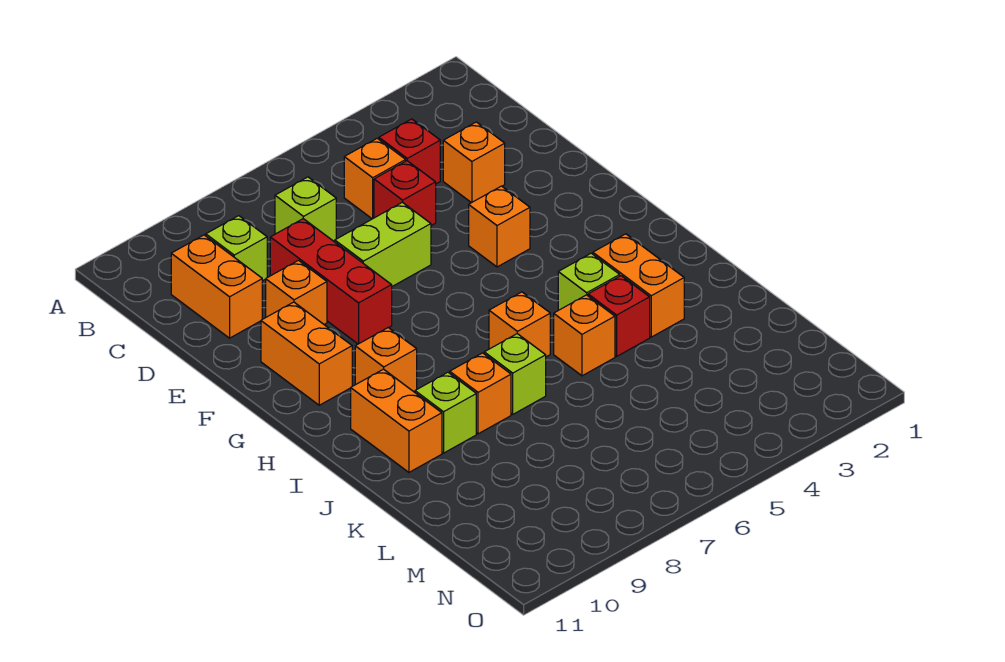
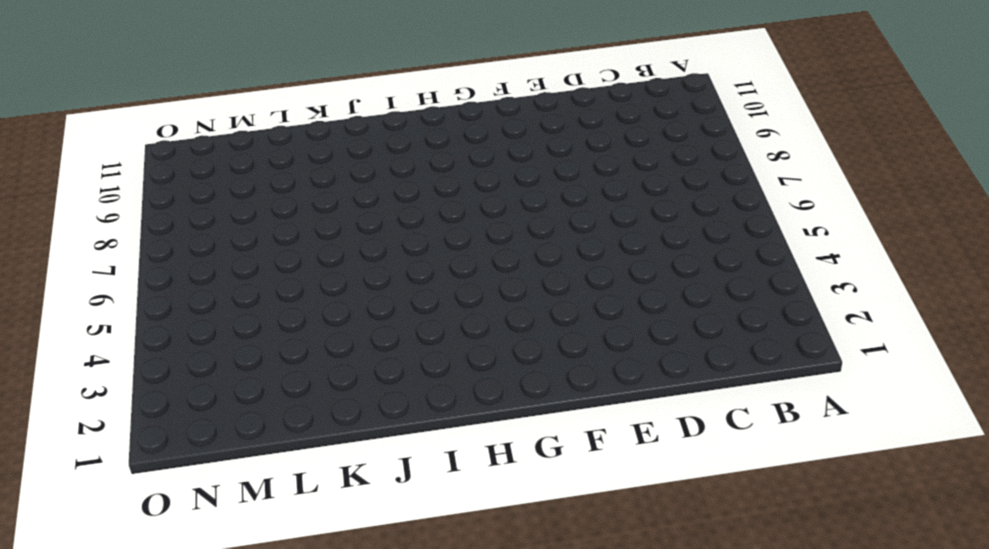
none -> red 1x1 brick [379,119,440,184]
none -> orange 1x1 brick [344,138,406,219]
none -> lime 1x1 brick [275,177,336,241]

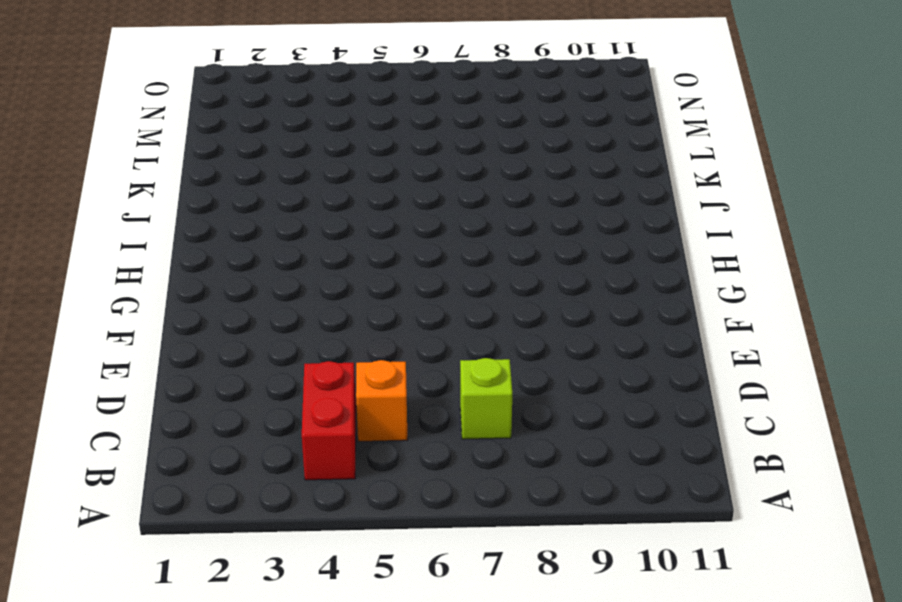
red 1x2 brick [302,361,356,480] -> red 1x1 brick [379,119,440,184]
none -> lime 1x1 brick [206,216,267,281]
none -> orange 1x2 brick [171,235,262,338]
none -> orange 1x1 brick [443,122,505,203]

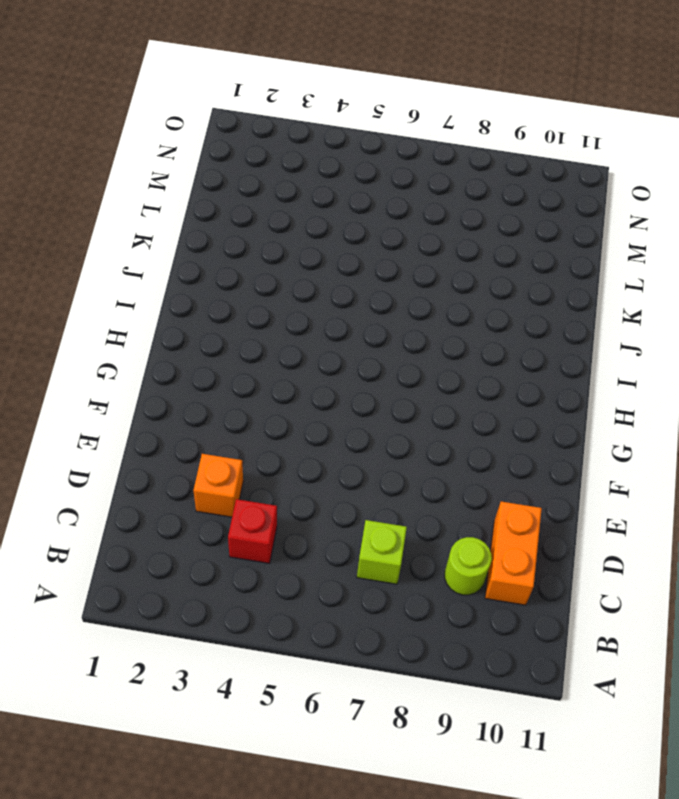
lime 1x1 round brick [445,537,492,595] -> lime 1x1 brick [206,216,267,281]
none -> orange 1x1 brick [344,138,406,219]
none -> red 1x1 brick [374,161,436,226]
none -> red 1x3 brick [270,219,392,344]

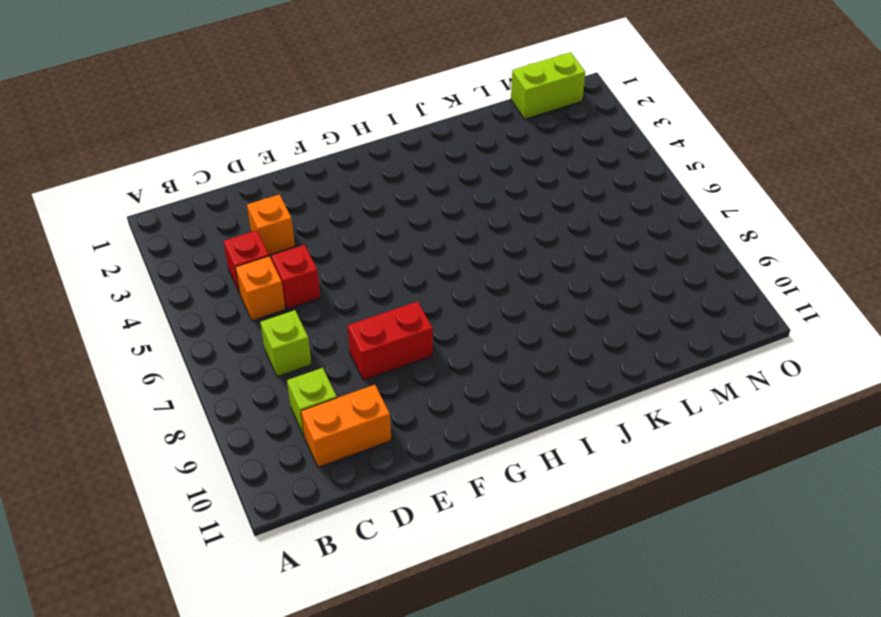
red 1x2 brick [348,301,433,380] -> red 1x3 brick [270,219,392,344]
lime 1x2 brick [511,52,585,119] -> lime 1x2 brick turned to [335,202,431,286]
none -> orange 1x1 brick [266,260,327,324]
none -> orange 1x1 brick [469,186,530,267]
none -> orange 1x2 brick [261,302,352,405]

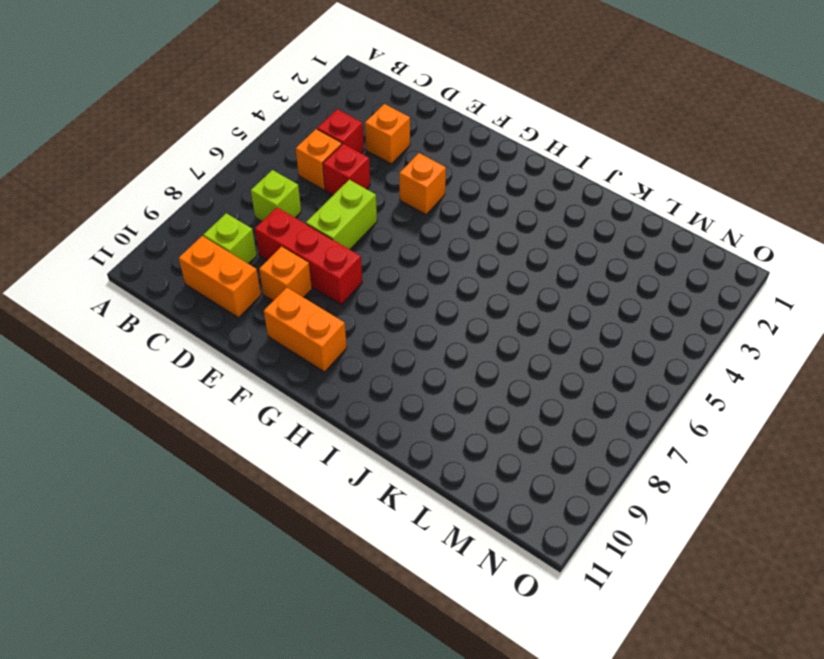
none -> orange 1x1 brick [355,328,417,392]
none -> orange 1x2 brick [593,234,684,337]
none -> lime 1x1 brick [558,253,620,310]

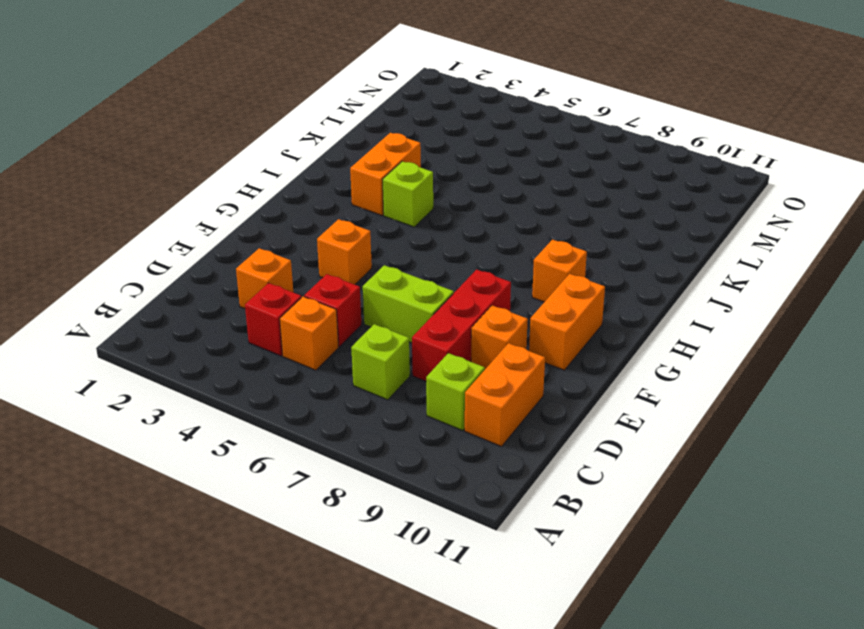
none -> orange 1x1 brick [489,292,550,357]
none -> orange 1x2 brick [351,369,442,472]
none -> red 1x1 brick [588,276,650,356]

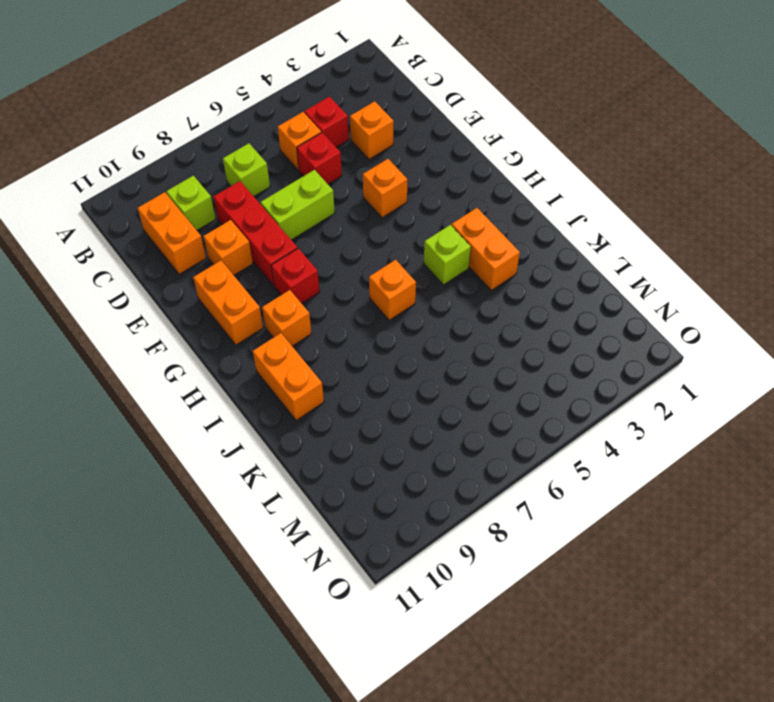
red 1x1 brick [271,248,319,304] -> red 1x1 brick moved to [588,276,650,356]
none -> orange 1x1 brick [554,295,615,376]
none -> lime 1x1 brick [484,334,546,414]
none -> orange 1x1 brick [450,353,511,434]

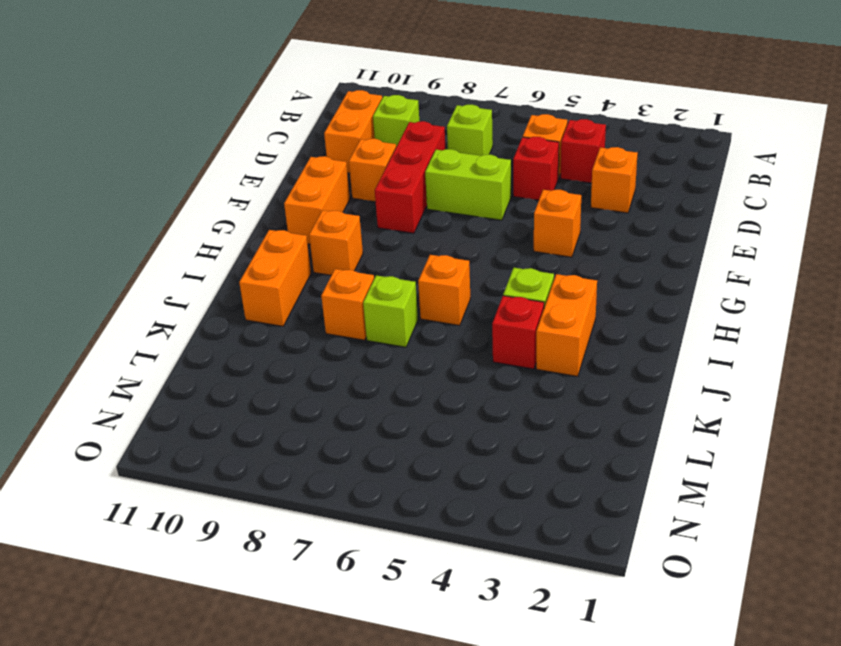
none -> orange 1x1 brick [554,295,615,376]
none -> lime 1x1 brick [415,372,476,453]

